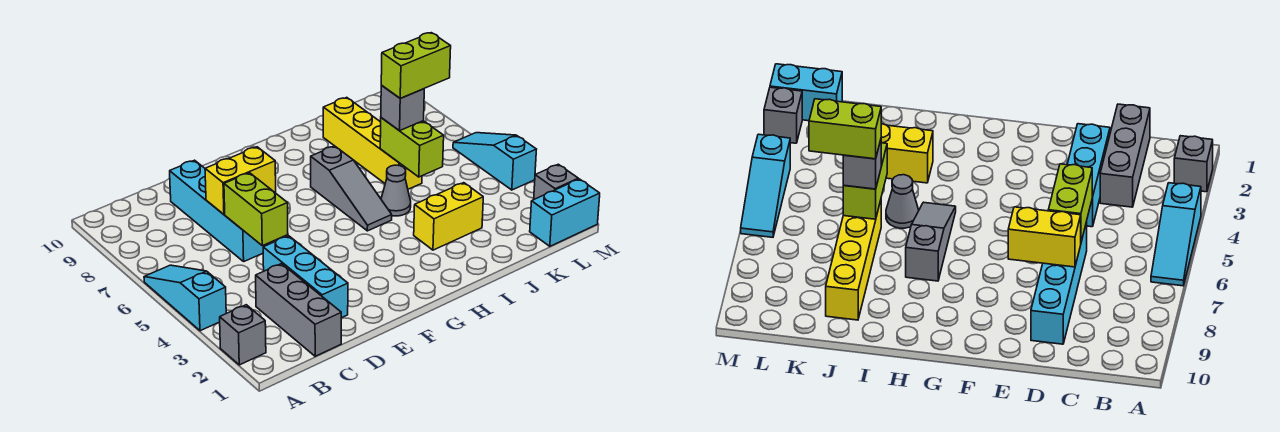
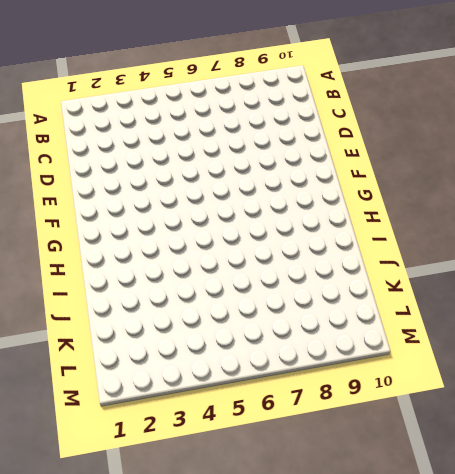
none -> grey 1x1 brick [220,305,266,365]
none -> cyan 1x3 slope [144,265,226,331]
none -> grey 1x3 brick [256,264,341,356]

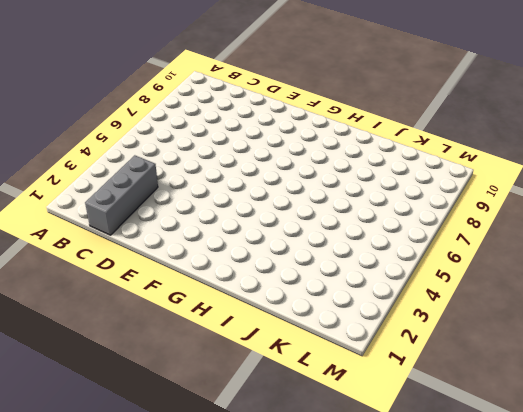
none -> grey 1x1 brick [220,305,266,365]
none -> cyan 1x3 slope [144,265,226,331]
none -> cyan 1x3 brick [263,236,348,318]

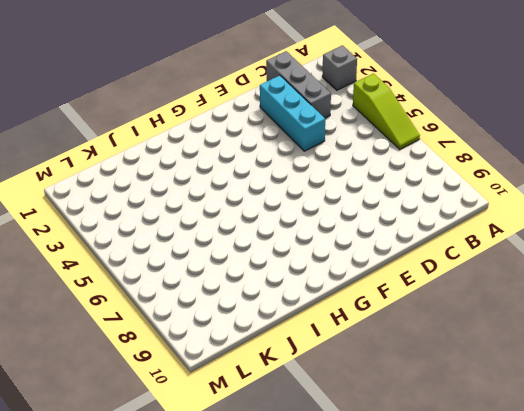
lime 1x3 slope [353,74,420,149] -> cyan 1x3 slope [144,265,226,331]
none -> cyan 1x4 brick [170,160,269,261]
none -> grey 1x3 slope [311,146,392,231]
none -> yellow 1x2 brick [414,183,483,250]

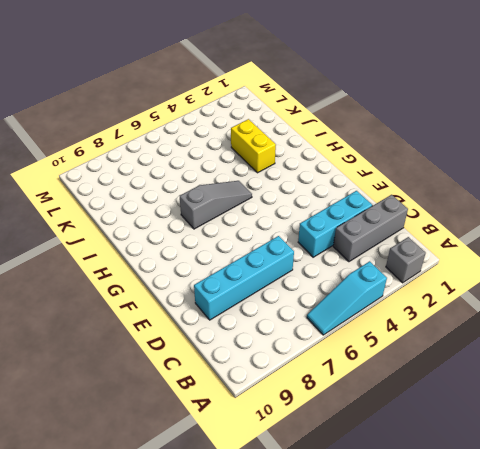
none -> grey 1x1 cone [381,165,411,216]
none -> yellow 1x4 brick [323,97,422,189]
none -> cyan 1x2 brick [530,179,600,246]

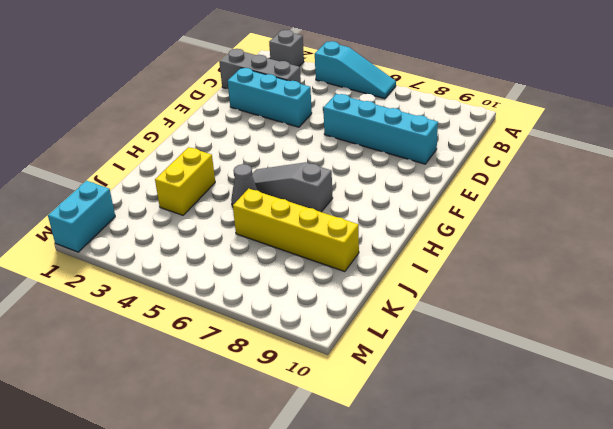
none -> grey 1x1 brick [534,164,578,199]
none -> cyan 1x3 slope [453,133,537,190]
none -> lime 1x2 brick [224,173,288,246]

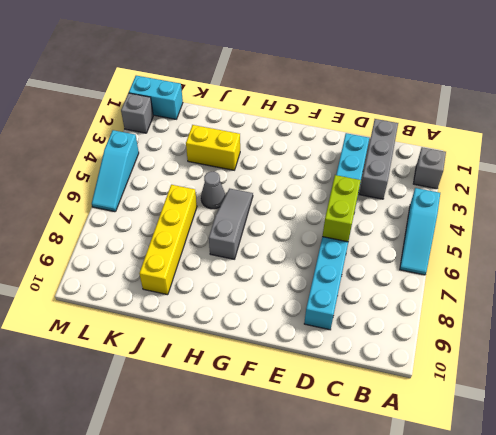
none -> yellow 1x2 brick [205,147,276,214]
none -> lime 1x2 brick [380,118,444,177]
none -> grey 1x1 brick [381,86,424,131]

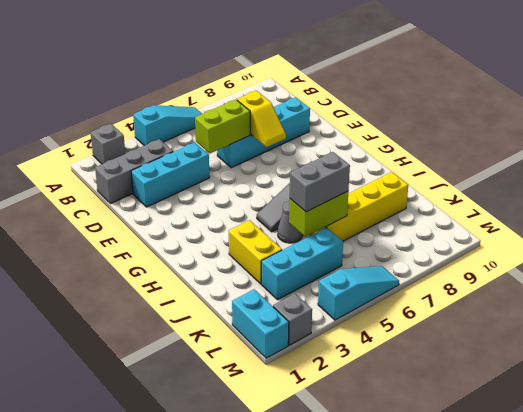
yellow 1x2 slope [237,91,286,147] -> yellow 1x2 brick [205,147,276,214]
grey 1x2 brick [290,152,350,212] -> grey 1x1 brick [381,86,424,131]
cyan 1x3 brick [261,228,343,300] -> none
none -> lime 1x2 brick [381,33,451,98]

